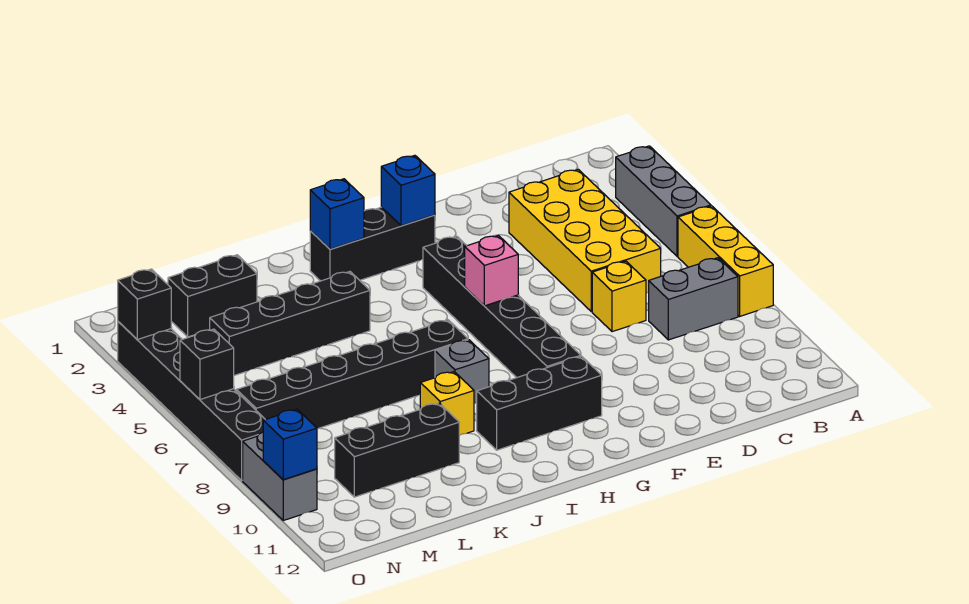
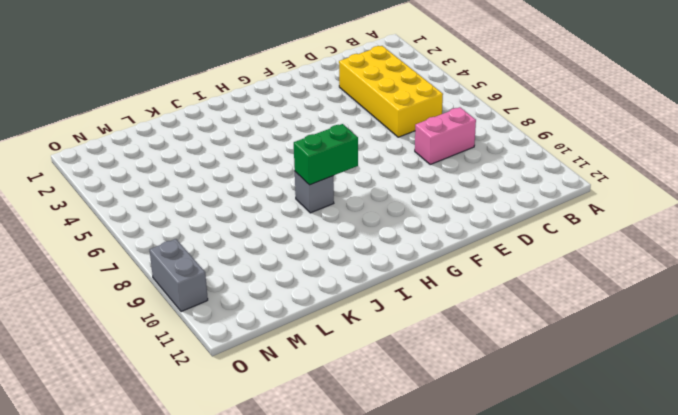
pink 1x2 brick [415,107,476,164] -> grey 1x2 brick [649,258,738,340]
green 1x2 brick [294,124,358,185] -> none
none -> grey 1x3 brick [616,146,711,256]
none -> yellow 1x3 brick [678,206,773,316]
none -> yellow 1x1 brick [592,261,646,332]

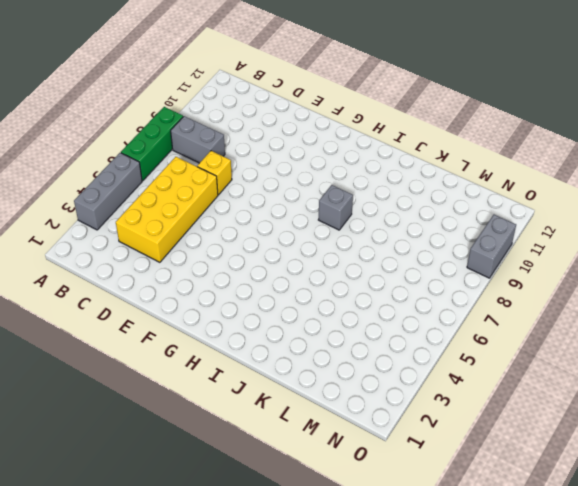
green 1x3 brick [121,107,183,181] -> yellow 1x3 brick [678,206,773,316]
none -> black 1x3 brick [310,207,435,281]
none -> black 1x6 brick [423,236,581,378]
none -> black 1x3 brick [477,356,602,450]

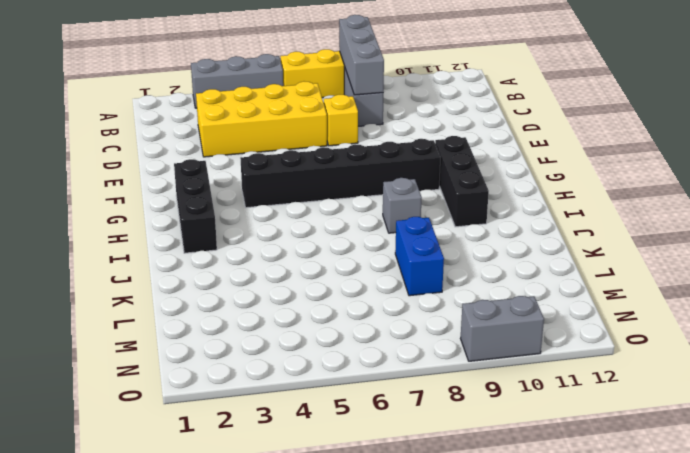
grey 1x3 brick [339,15,384,95] -> none
blue 1x2 brick [395,217,444,296] -> none
none -> black 1x6 brick [236,320,468,429]
none -> black 1x4 brick [210,272,370,375]
none -> yellow 1x1 brick [420,372,474,436]

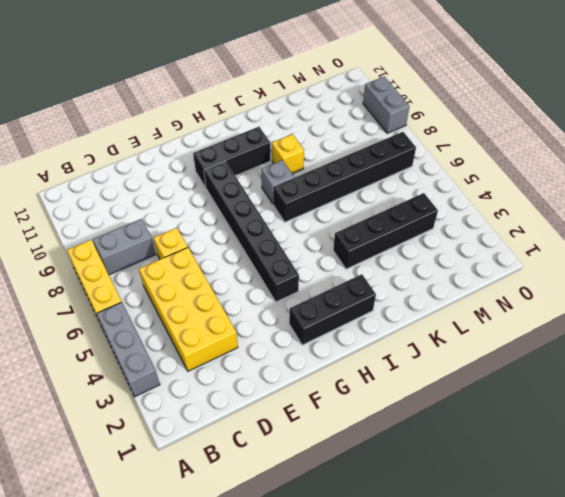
none -> black 1x3 brick [335,403,459,497]
none -> black 1x2 brick [168,255,257,337]
none -> black 1x6 brick [118,322,265,480]

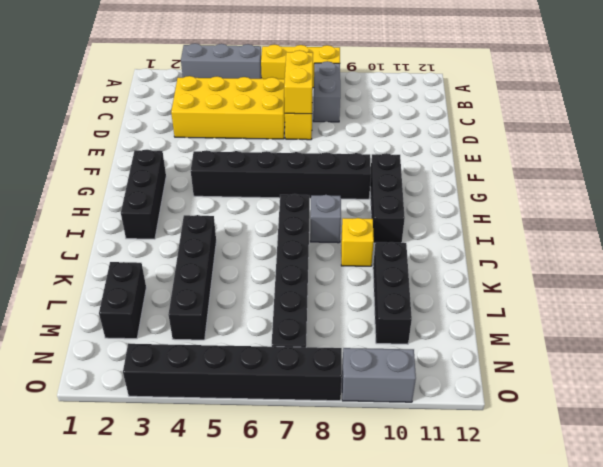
yellow 1x2 brick [284,50,313,114] -> none
none -> blue 1x1 brick [381,155,435,226]
none -> pink 1x1 brick [465,235,518,306]
none -> blue 1x1 brick [310,179,364,249]

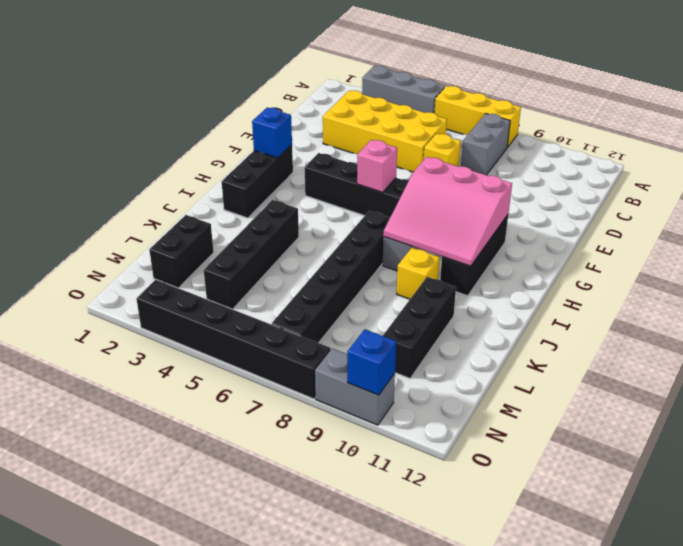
pink 3x3 slope [383,157,512,266] -> none
none -> blue 1x1 brick [310,179,364,249]
none -> black 1x1 brick [118,269,171,340]
none -> black 1x1 brick [180,329,234,400]

